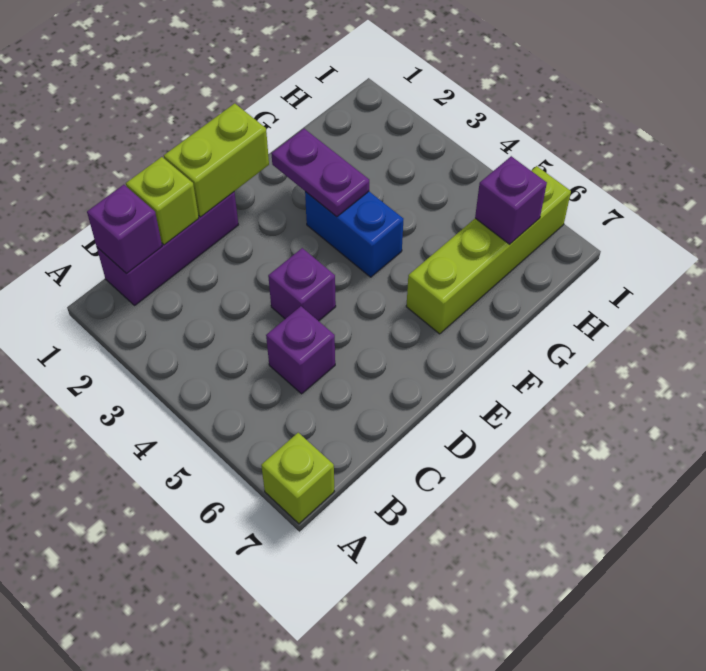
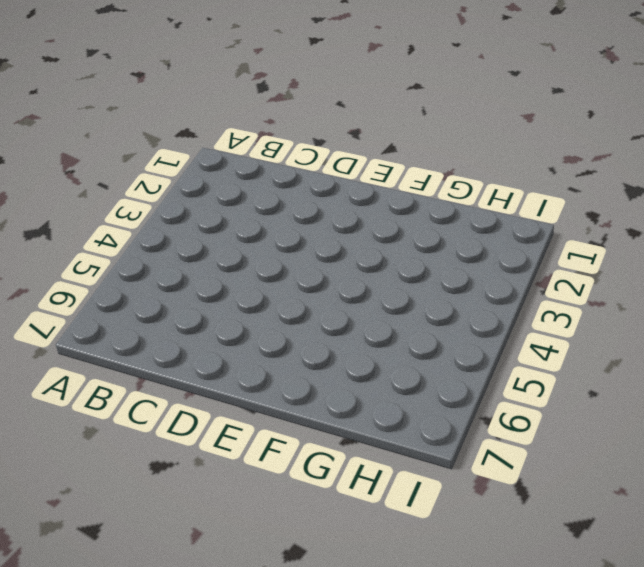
none -> lime 1x1 brick [261,433,334,524]
none -> purple 1x3 brick [97,192,238,305]

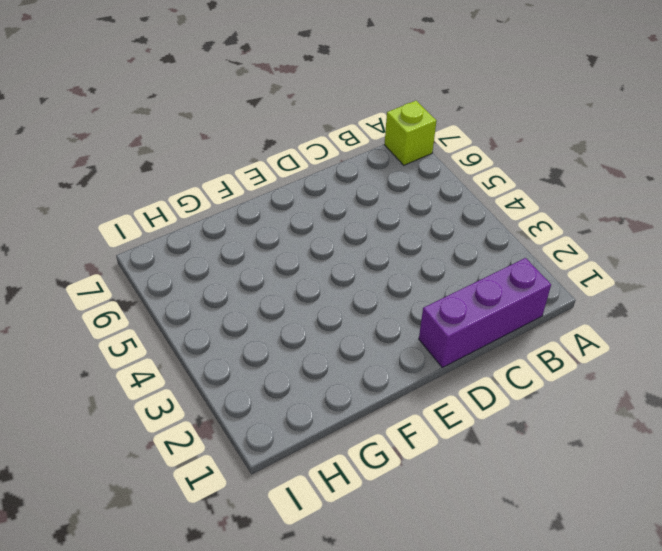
none -> purple 1x1 brick [266,306,335,394]
none -> purple 1x1 brick [268,248,336,321]

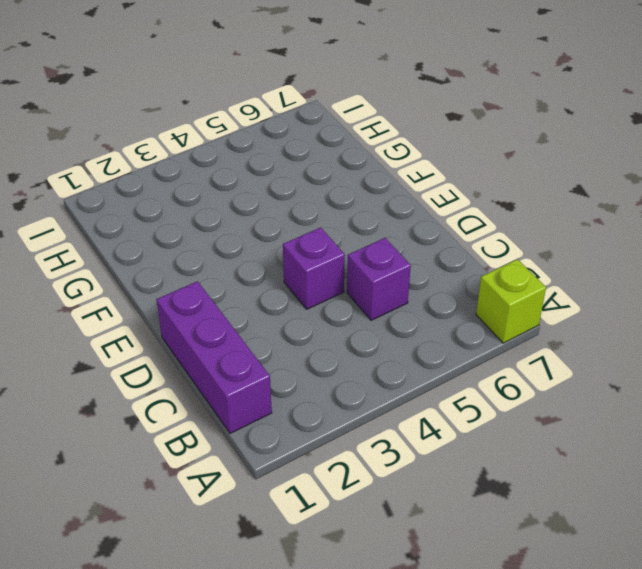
none -> blue 1x2 brick [305,192,403,277]
none -> lime 1x4 brick [406,166,571,334]

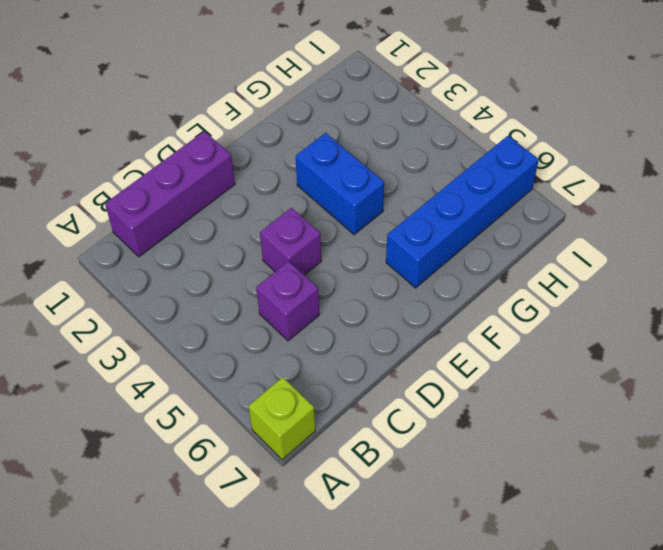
blue 1x4 brick [386,136,539,288] -> lime 1x4 brick [406,166,571,334]
none -> purple 1x1 brick [87,185,162,273]
none -> lime 1x1 brick [126,157,199,245]

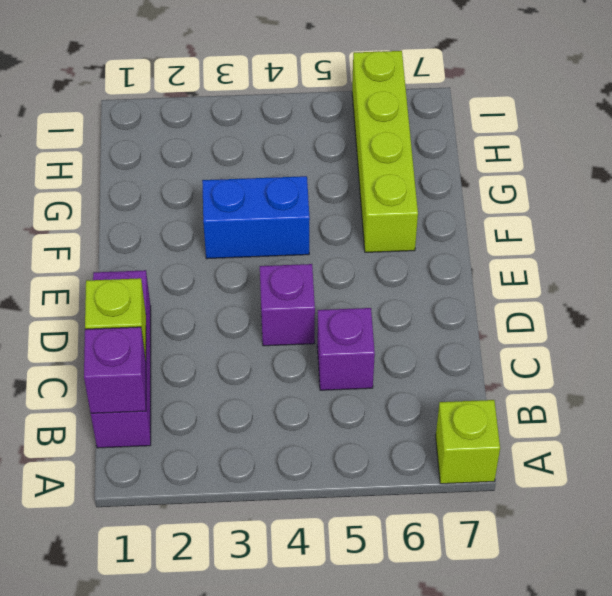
none -> lime 1x2 brick [164,103,269,217]
none -> purple 1x2 plate [271,129,369,217]

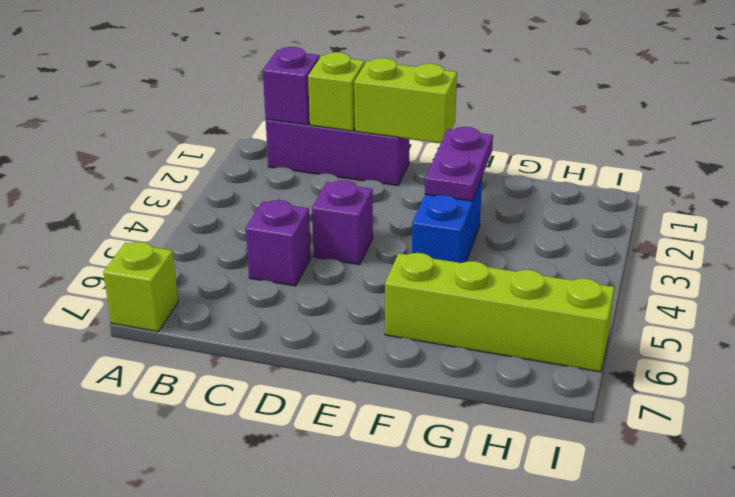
none -> purple 1x1 brick [475,156,547,244]

